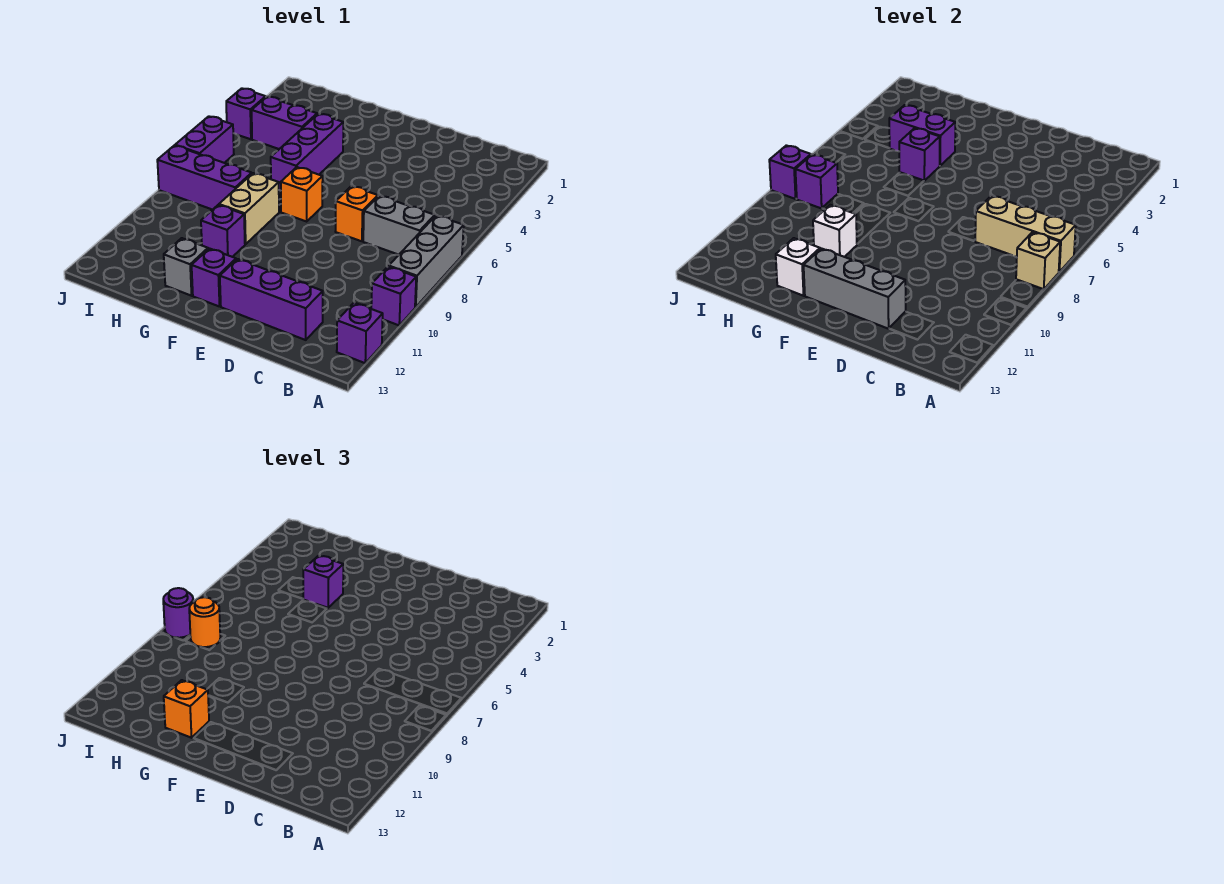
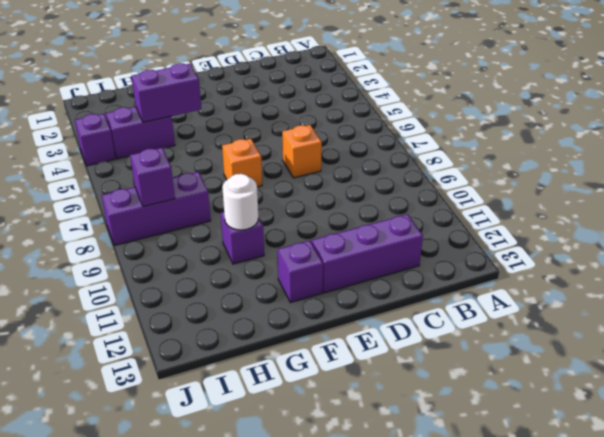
white 1x1 round brick [222,174,258,230] -> white 1x1 brick [813,205,857,257]
none -> grey 1x3 brick [389,215,464,307]
none -> purple 1x1 brick [371,266,416,325]
none -> purple 1x1 brick [337,303,383,363]

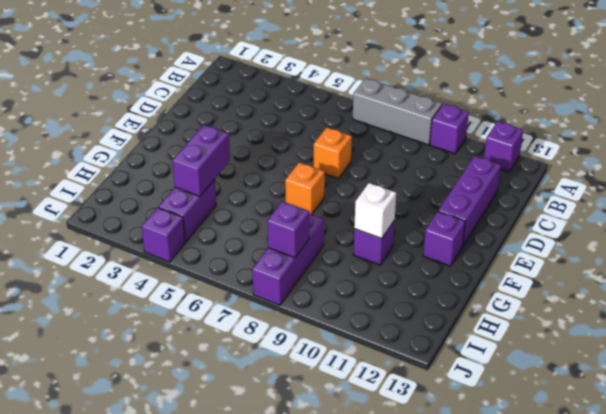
none -> grey 1x2 brick [363,196,435,255]
none -> purple 1x3 brick [271,114,343,191]
none -> tan 1x2 brick [219,173,279,244]

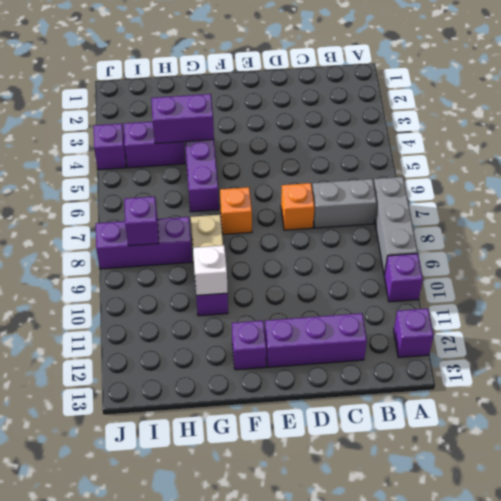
none -> grey 1x1 brick [164,238,208,296]
none -> purple 1x2 brick [175,116,234,163]
none -> tan 1x3 brick [975,196,1076,272]

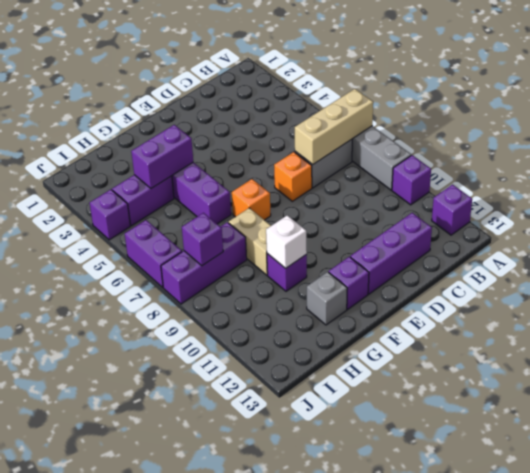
none -> tan 1x1 brick [1016,232,1060,289]
none -> grey 1x3 brick [804,248,906,329]
none -> purple 1x1 brick [899,128,940,181]

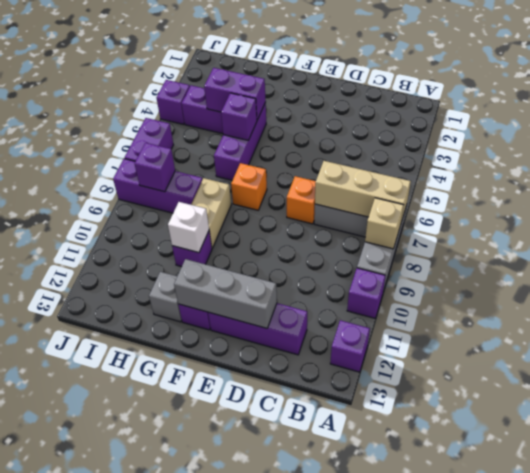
none -> white 1x1 brick [776,238,820,296]
none -> purple 1x1 brick [769,145,811,199]
none -> purple 1x1 brick [303,556,343,608]

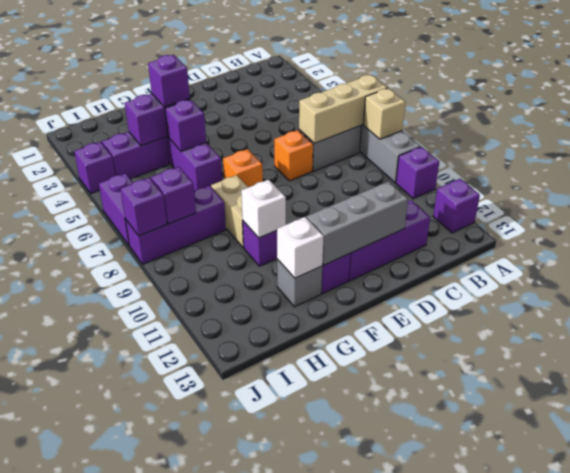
none -> orange 1x1 brick [164,680,209,738]
none -> orange 1x1 round brick [189,597,220,647]
none -> purple 1x1 round brick [163,588,193,638]

